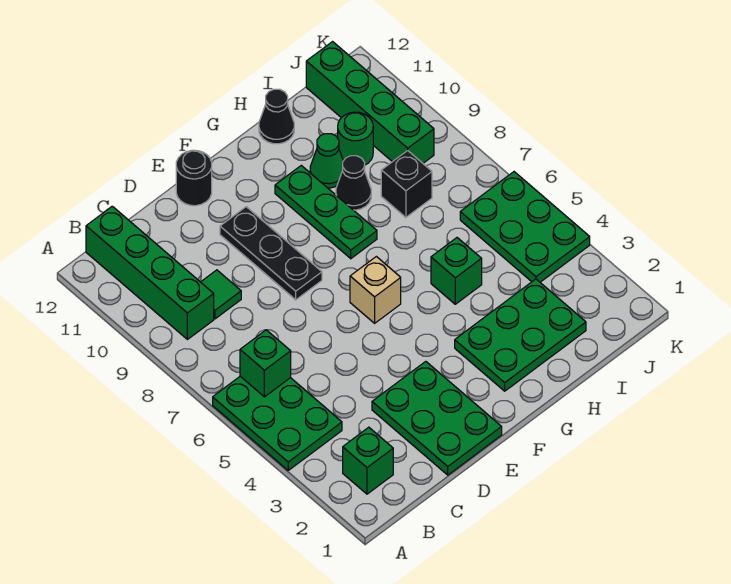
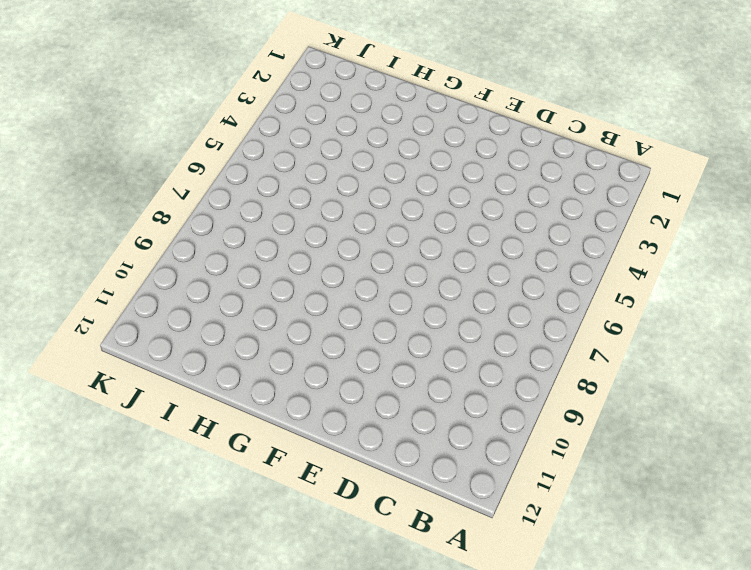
none -> green 2x3 plate [213,376,342,470]
none -> green 1x1 brick [343,427,393,494]
none -> green 1x4 brick [86,206,214,339]

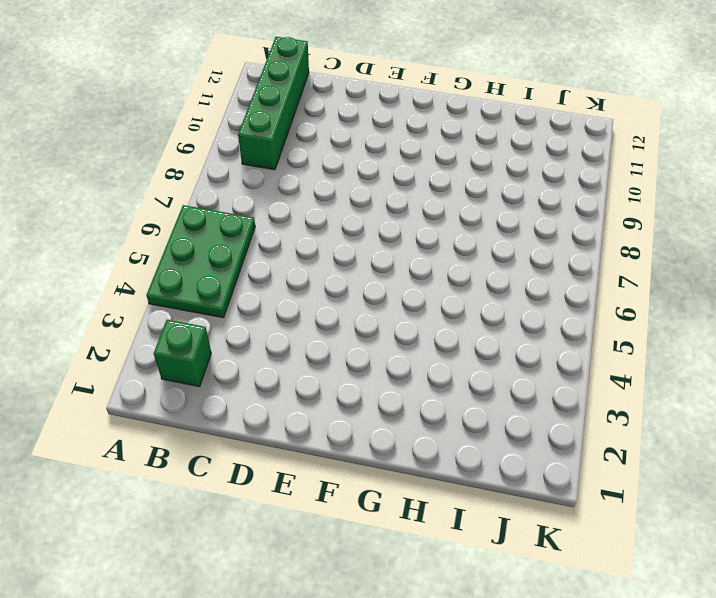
none -> green 1x1 tile [201,270,241,319]
none -> green 2x3 plate [372,361,502,475]
none -> black 1x3 plate [220,207,322,300]

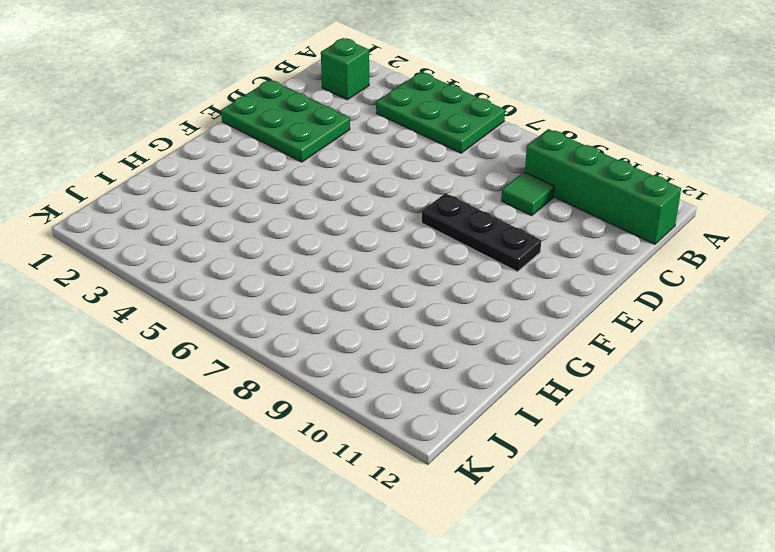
none -> black 1x1 round brick [176,150,212,206]
none -> tan 1x1 brick [350,257,401,323]
none -> green 2x3 plate [455,279,586,391]

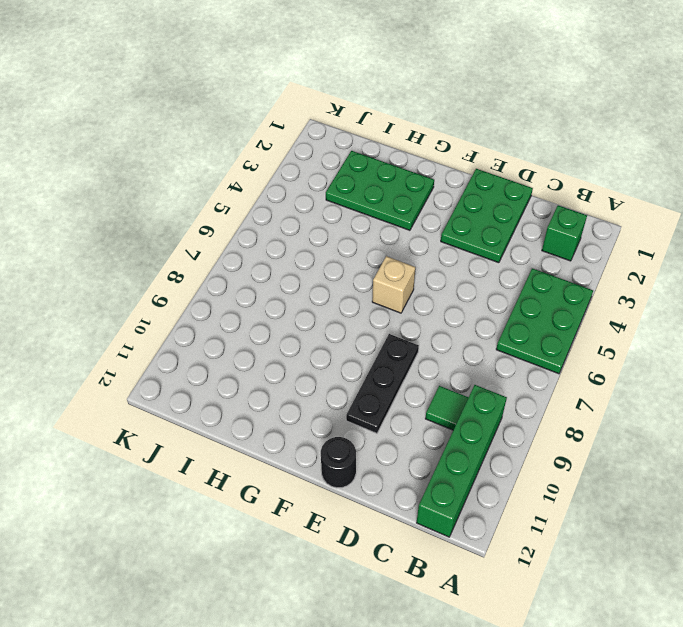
none -> green 1x3 plate [275,165,377,259]
none -> green 1x1 brick [431,238,482,304]
none -> black 1x1 cone [336,156,371,210]

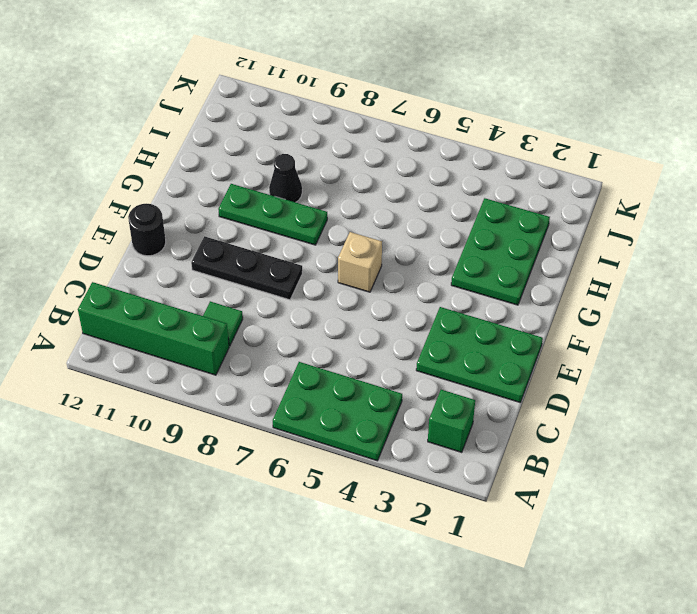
none -> green 1x1 brick [431,238,482,304]
none -> green 1x1 cone [310,134,343,188]
none -> black 1x1 cone [259,89,294,144]

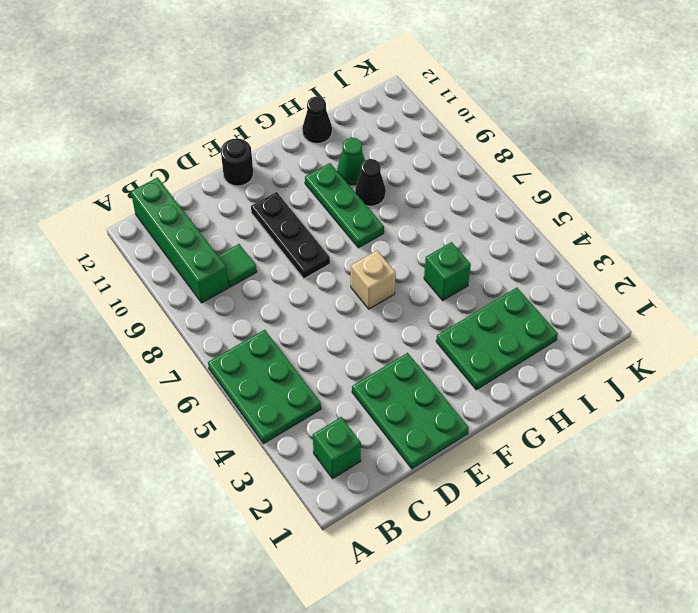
none -> black 1x1 brick [381,151,432,217]
none -> green 1x1 round brick [338,112,373,165]
none -> green 2x3 plate [460,172,590,282]

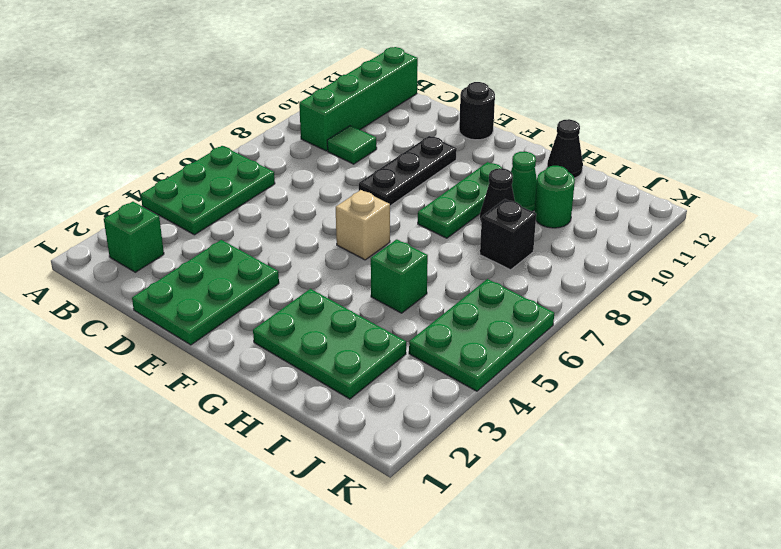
none -> green 1x4 brick [306,42,434,163]
none -> green 1x1 brick [240,330,291,397]

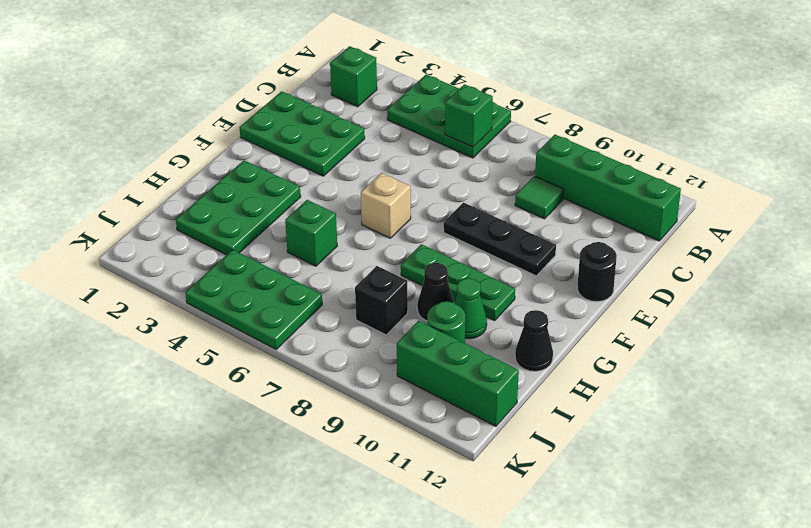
green 1x3 brick [397,321,519,426] -> green 1x4 brick [306,42,434,163]

